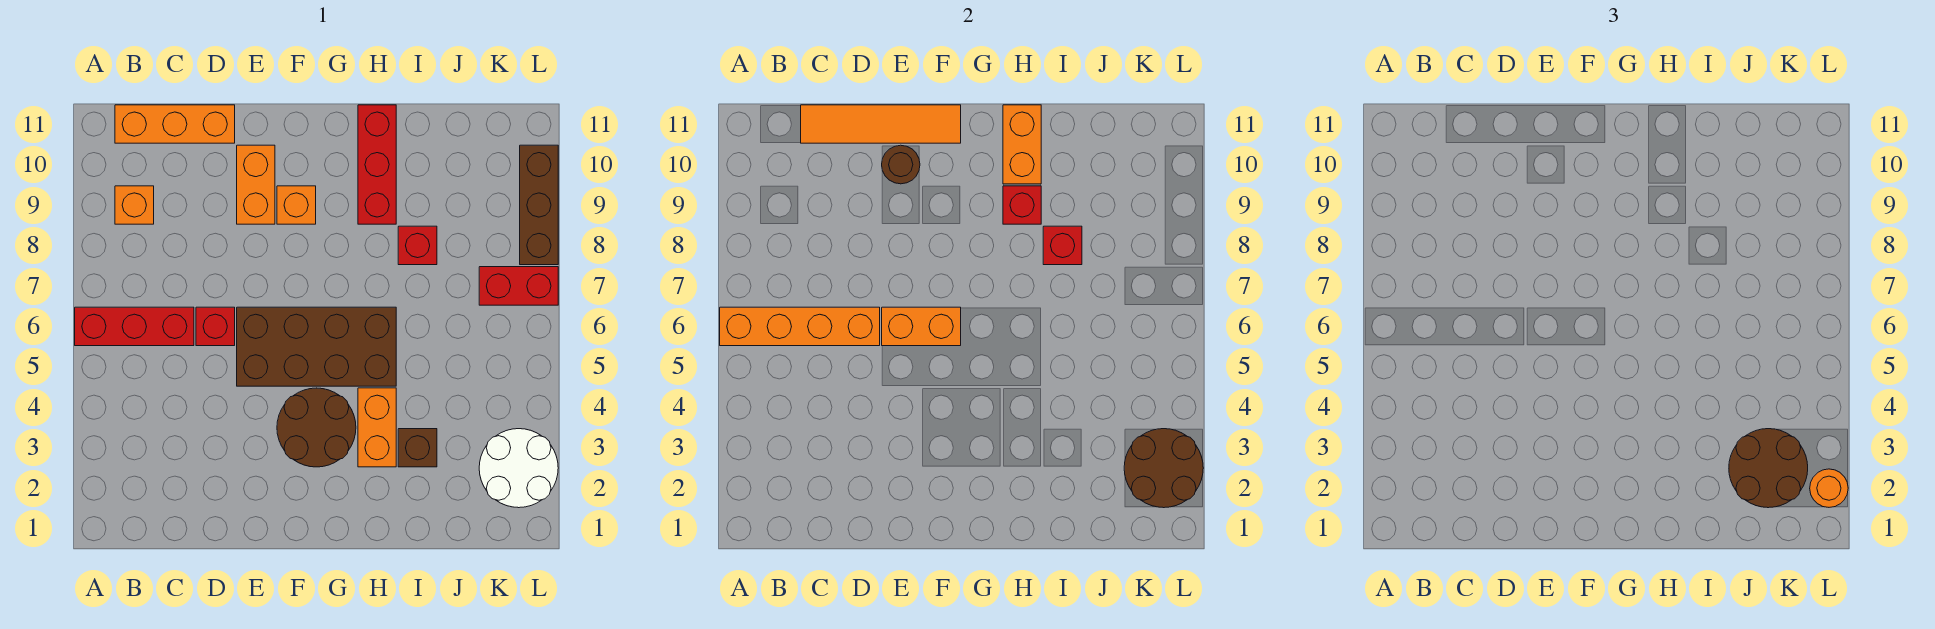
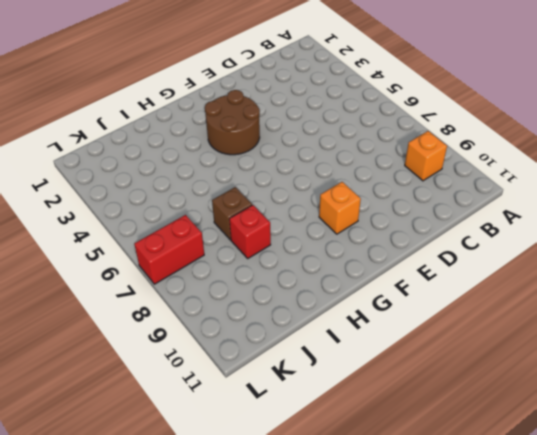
brown 1x1 brick [212,187,252,240] -> brown 1x1 brick moved to [398,429,437,467]
none -> red 1x3 brick [75,307,194,346]
none -> orange 1x3 brick [115,105,235,143]
none -> red 1x1 brick [196,307,235,346]

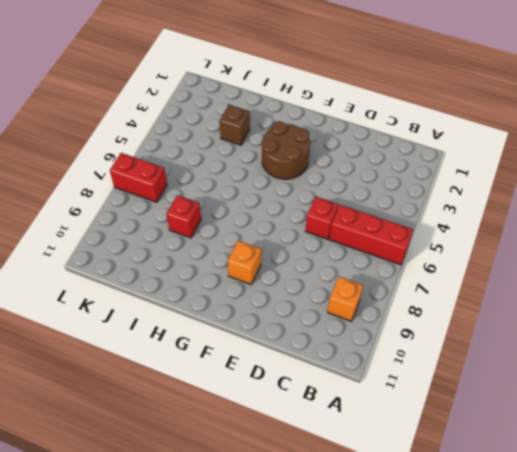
none -> orange 1x3 brick [115,105,235,143]
none -> brown 2x4 brick [237,307,396,386]
none -> orange 1x2 brick [237,145,275,224]

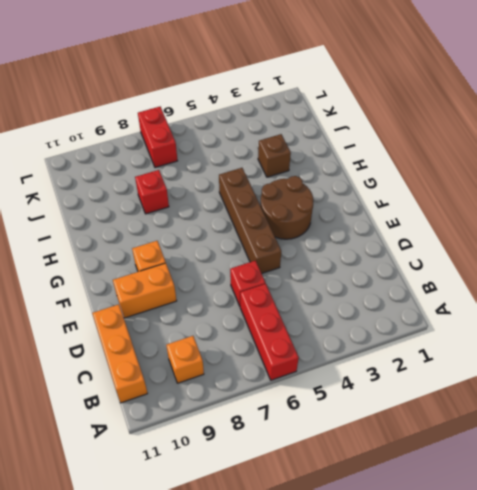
brown 1x4 brick [219,168,281,274] -> brown 2x4 brick [237,307,396,386]
none -> orange 1x2 brick [358,388,396,467]
none -> red 1x3 brick [358,105,396,224]
none -> white 2x2 round brick [479,429,558,508]

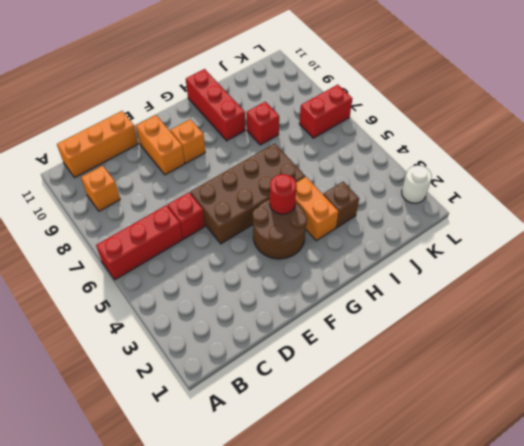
red 1x1 round brick [270,174,297,214] -> none
white 1x1 round brick [402,165,432,203] -> white 2x2 round brick [479,429,558,508]
none -> brown 1x3 brick [520,145,558,265]
none -> orange 1x4 brick [720,307,880,346]
none -> orange 1x4 tile [801,105,961,143]

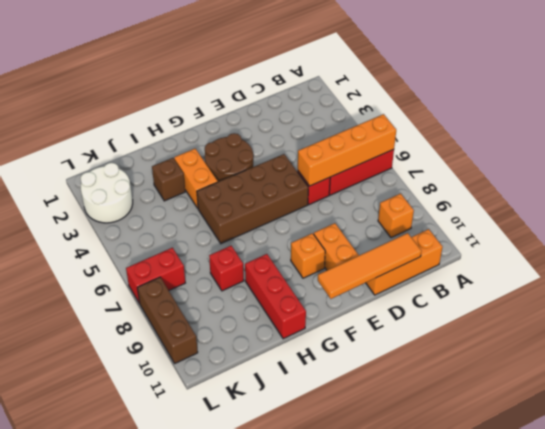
none -> orange 1x2 brick [882,307,961,346]
none -> brown 1x1 round brick [882,145,920,184]
none -> red 1x1 brick [1003,186,1041,224]

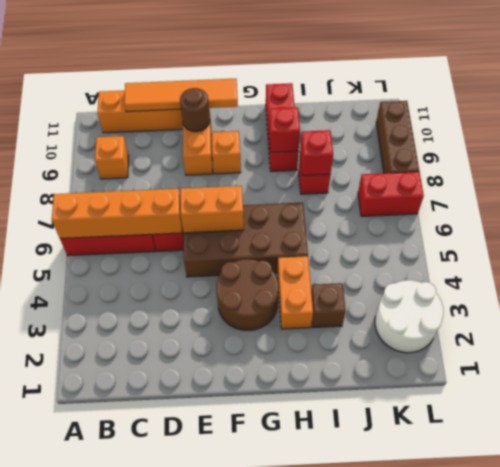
none -> orange 1x2 brick [1003,105,1041,184]
none -> brown 2x2 round brick [1124,429,1203,508]
none -> brown 2x2 round brick [1729,429,1808,508]

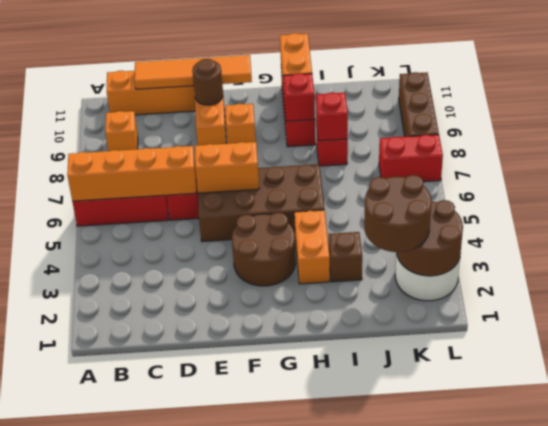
none -> orange 1x1 round brick [1810,469,1848,507]

